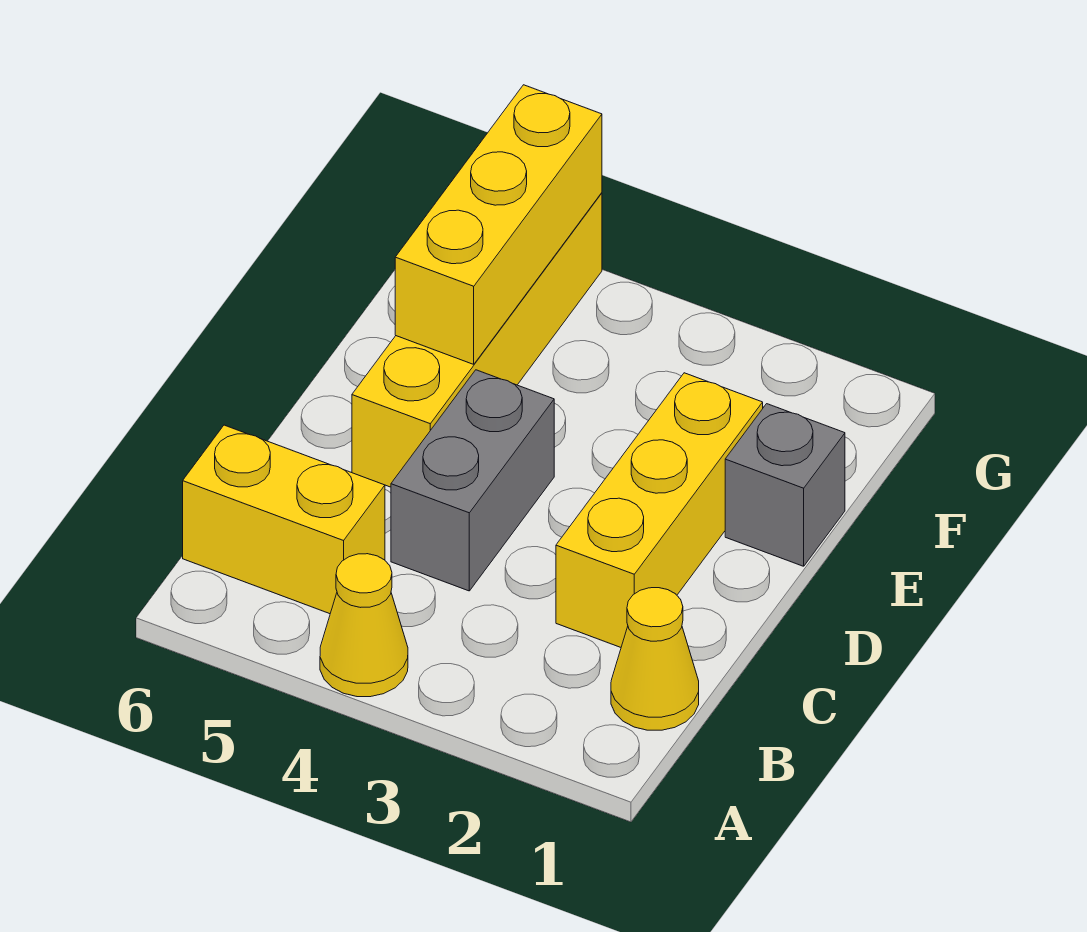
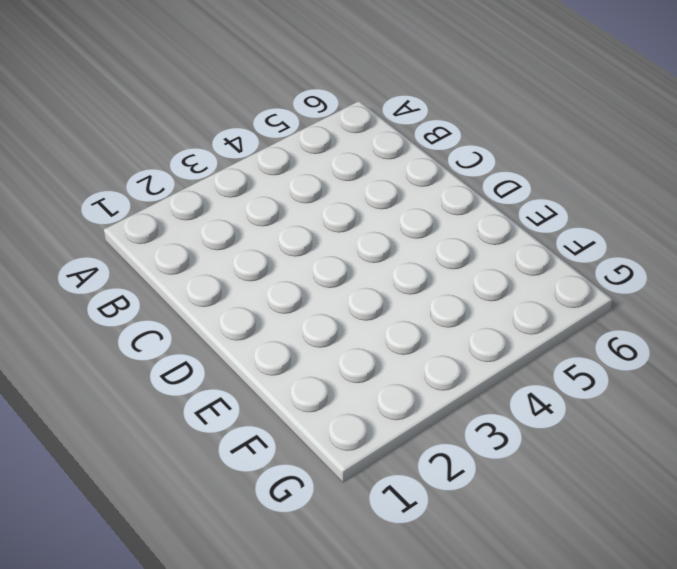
none -> yellow 1x1 cone [320,554,408,697]
none -> yellow 1x1 cone [611,588,699,730]

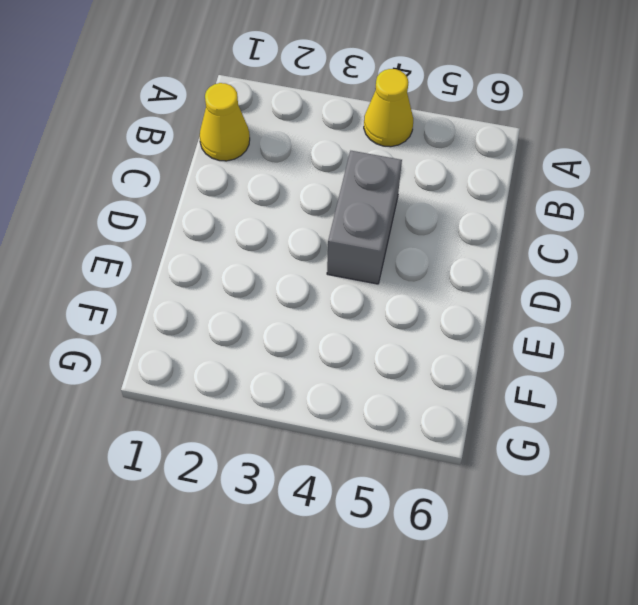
none -> yellow 1x2 brick [183,425,385,614]
none -> yellow 1x3 brick [556,373,763,647]

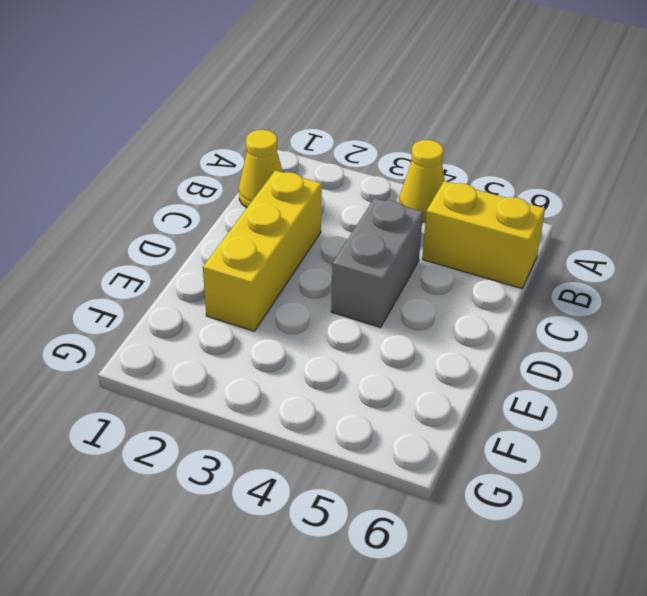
none -> yellow 1x4 brick [352,193,602,487]
none -> grey 1x1 brick [725,404,845,566]

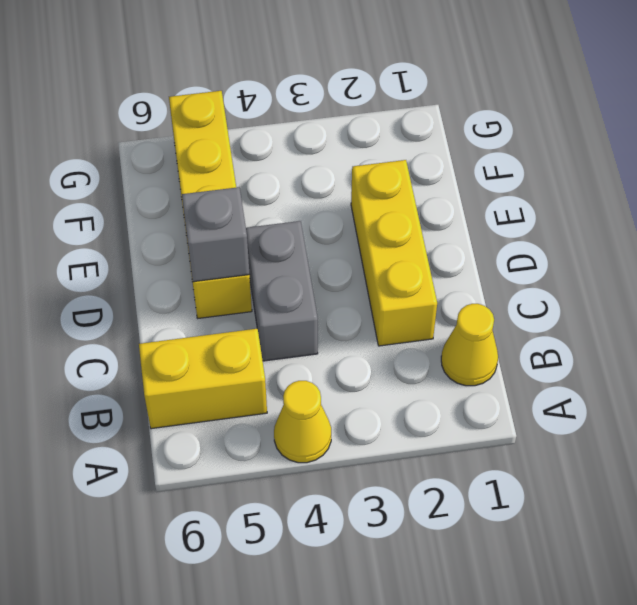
grey 1x1 brick [182,187,250,282] -> grey 1x1 brick moved to [725,404,845,566]
none -> yellow 1x3 brick [395,85,602,364]

